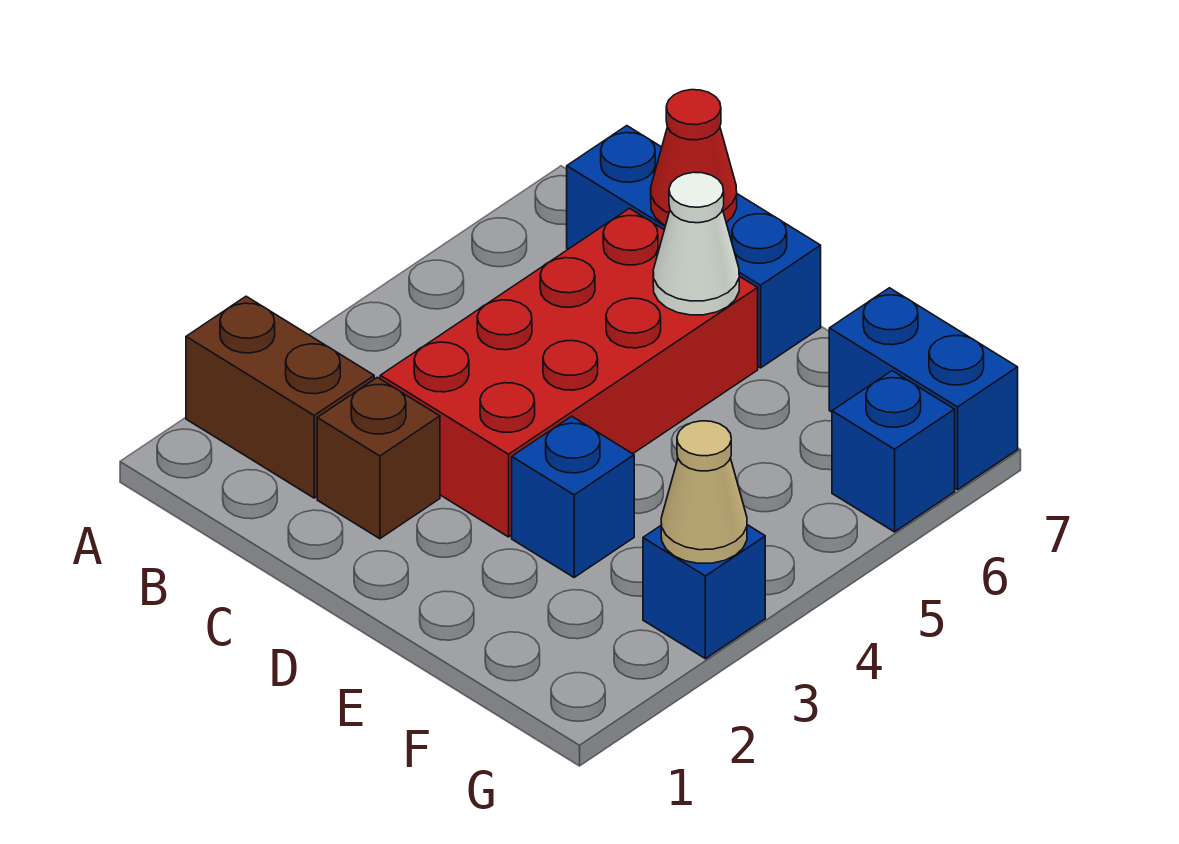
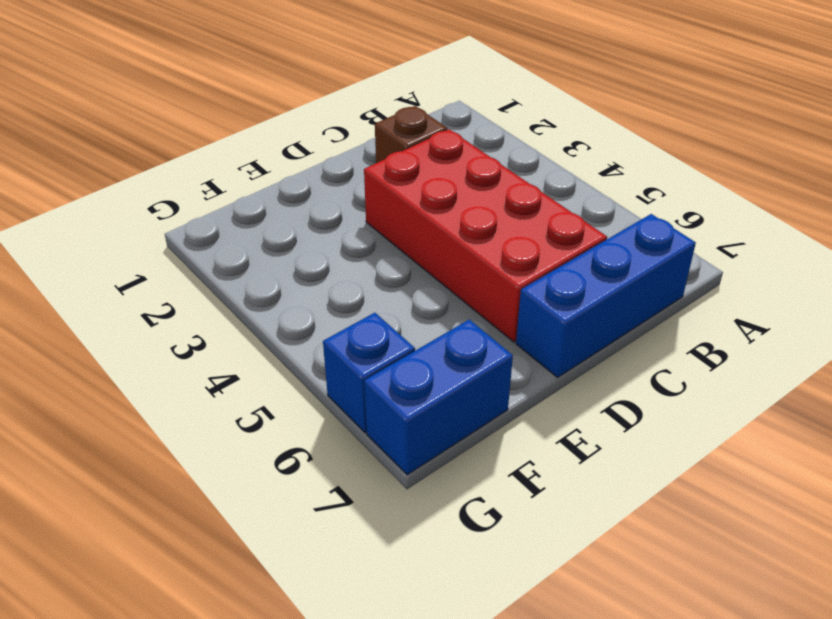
none -> brown 1x2 brick [186,296,374,498]
none -> blue 1x1 brick [512,416,634,577]

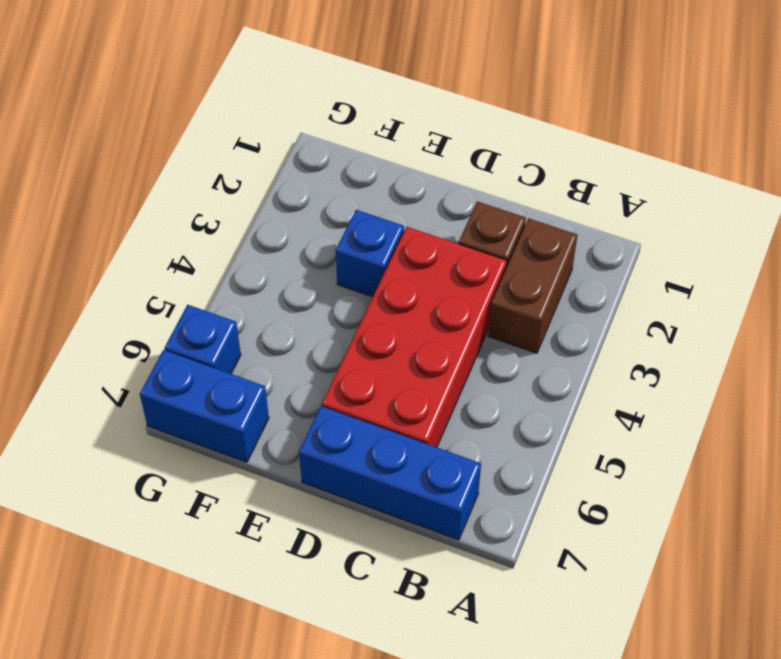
brown 1x2 brick [488,218,577,353] -> brown 1x2 brick turned to [186,296,374,498]
none -> blue 1x1 brick [643,525,765,659]
none -> red 1x1 cone [651,90,737,226]

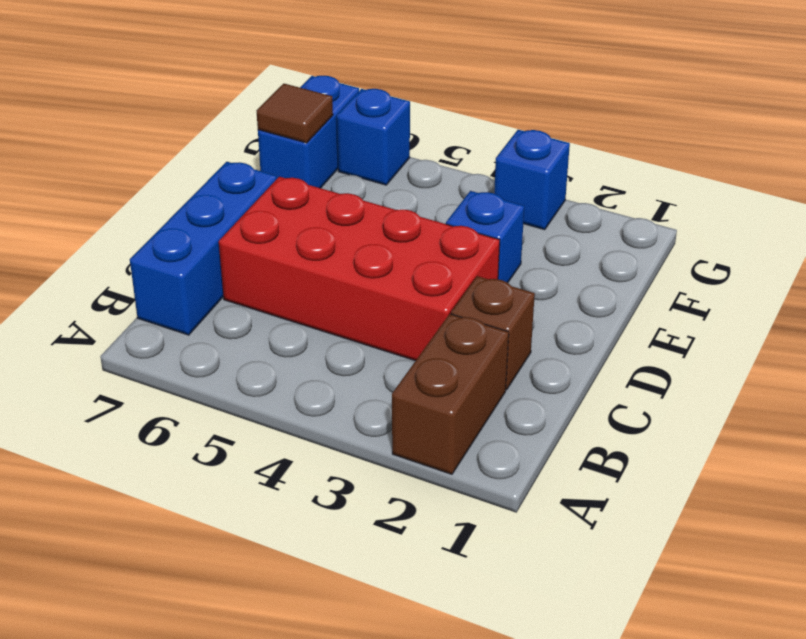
brown 1x1 tile [256,84,333,143] -> none
none -> red 1x1 cone [651,90,737,226]
none -> white 1x1 cone [653,172,739,315]

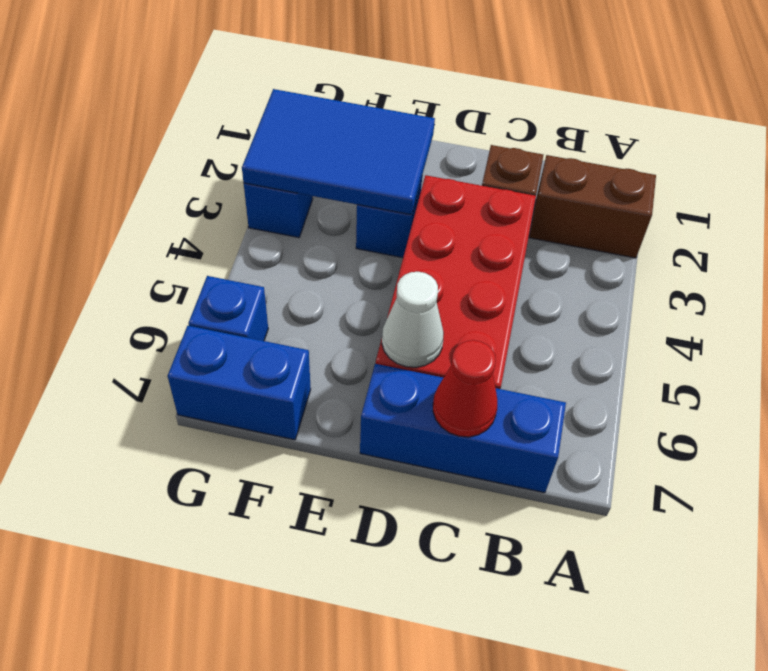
blue 2x3 tile [242,89,435,215] -> tan 1x1 cone [661,421,747,563]

